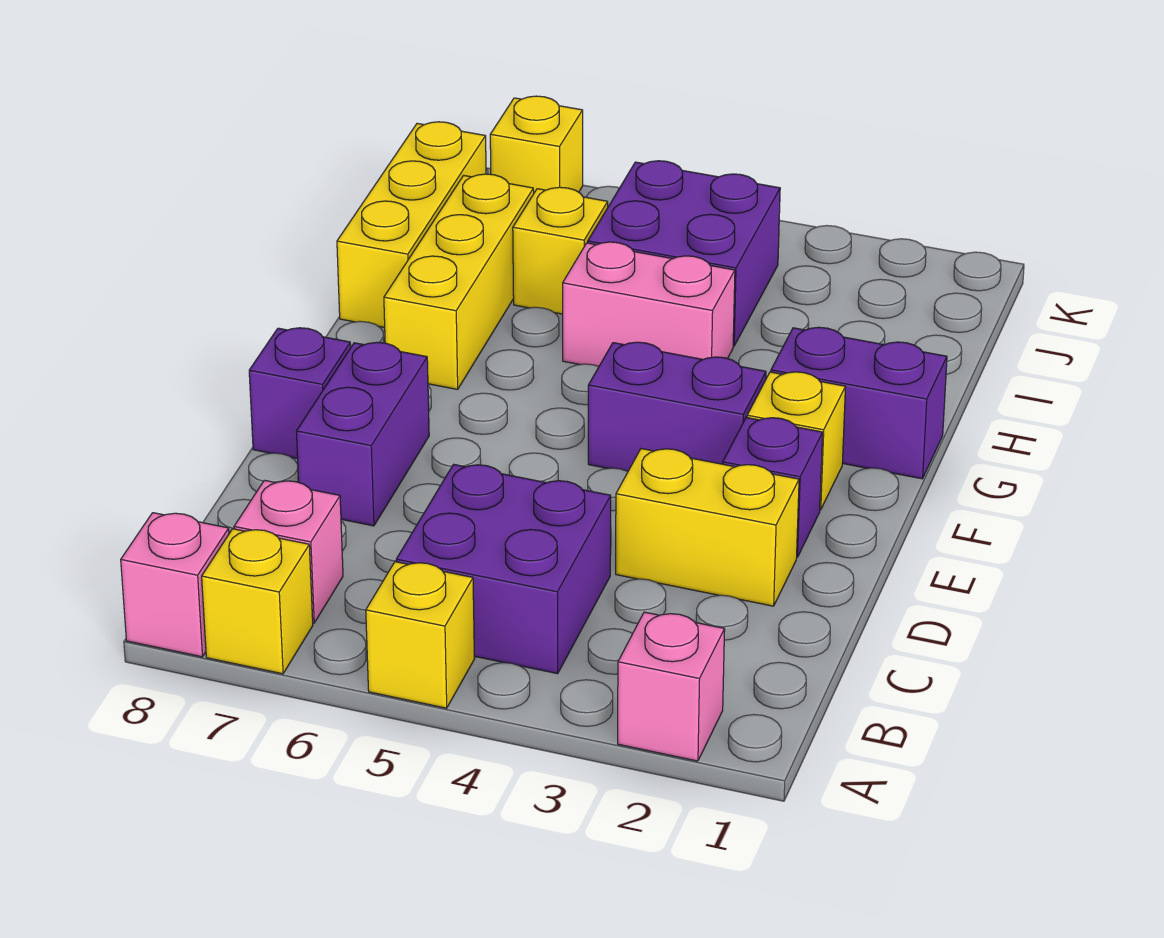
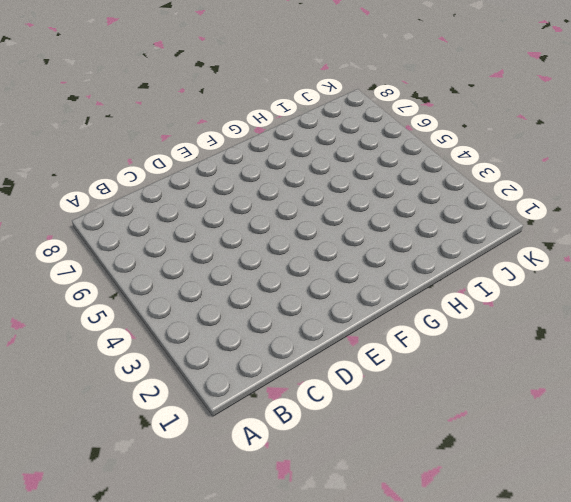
none -> pink 1x1 brick [618,612,725,761]
none -> yellow 1x1 brick [366,562,475,708]
none -> yellow 1x1 brick [202,529,313,674]

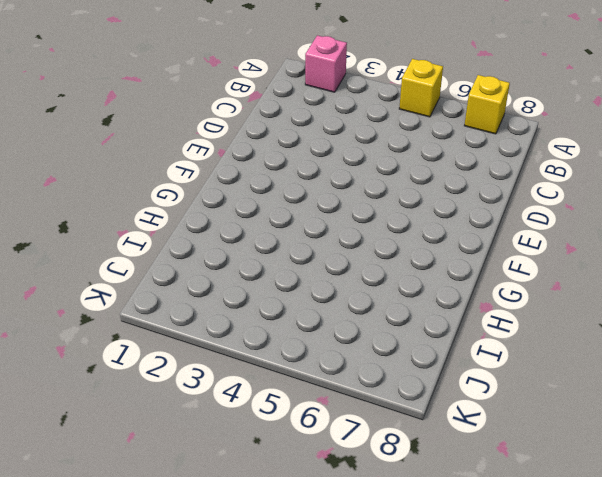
none -> pink 1x1 brick [121,513,229,657]
none -> purple 2x2 brick [396,464,611,674]
none -> pink 1x1 brick [234,480,343,623]

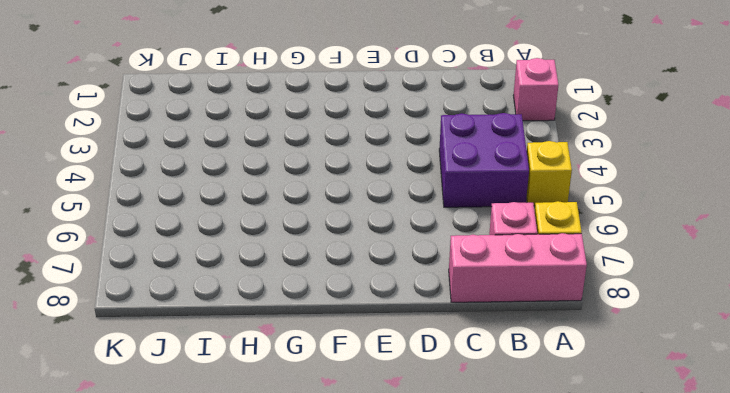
pink 1x3 brick [449,233,587,302] -> pink 1x1 brick [121,513,229,657]
none -> yellow 1x2 brick [616,449,799,606]
none -> purple 1x2 brick [296,342,429,526]
none -> purple 1x1 brick [723,418,823,557]

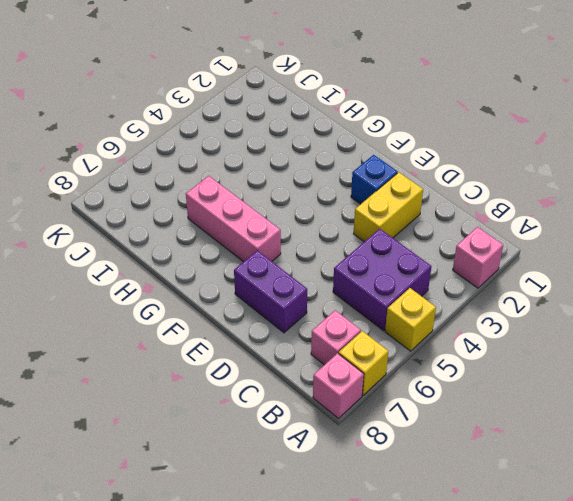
blue 1x1 brick [351,155,398,204] -> purple 1x1 brick [723,418,823,557]
pink 1x3 brick [186,176,281,262] -> none
none -> purple 1x1 brick [249,328,351,459]
none -> yellow 1x1 brick [747,372,846,510]
none -> purple 1x2 brick [588,342,766,471]

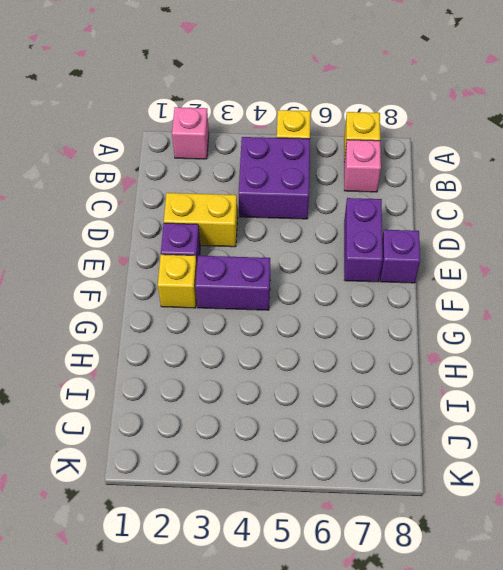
none -> pink 1x1 brick [121,513,229,657]
none -> purple 1x2 brick [771,327,947,479]
none -> yellow 1x3 brick [384,174,534,389]

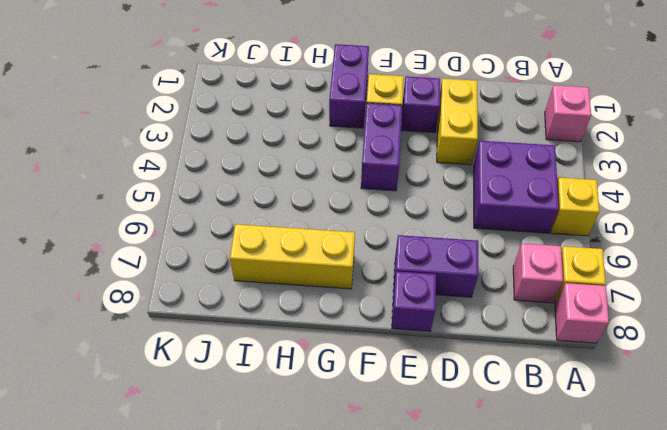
none -> pink 1x2 brick [563,242,735,366]
none -> yellow 1x3 brick [337,122,486,328]
none -> purple 2x2 brick [588,161,780,346]

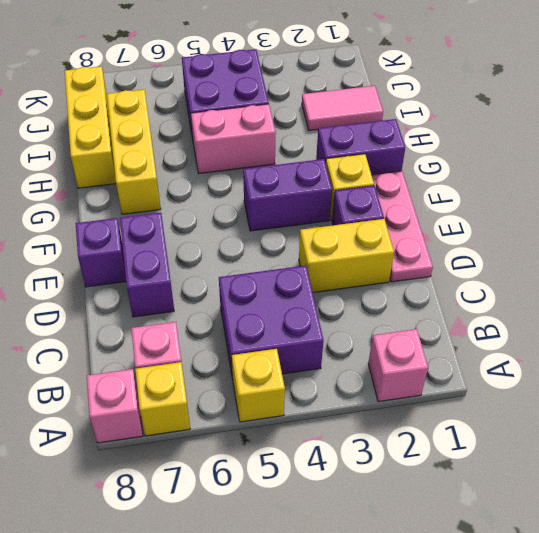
pink 1x3 plate [372,171,433,282] -> none
pink 1x2 tile [302,86,383,131] -> none
none -> yellow 1x1 brick [513,187,608,314]
none -> yellow 1x1 brick [490,96,583,193]

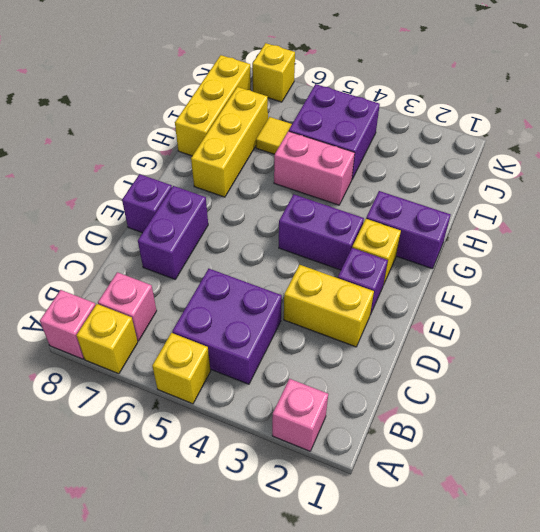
yellow 1x1 tile [256,117,292,154] -> yellow 1x1 brick [513,187,608,314]

